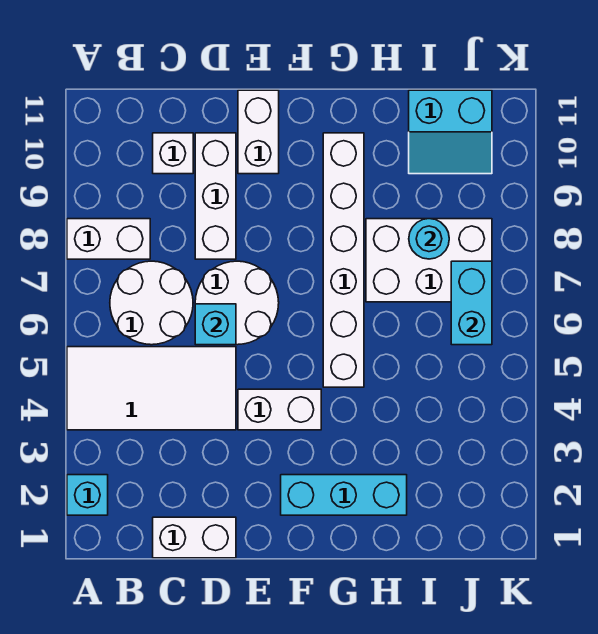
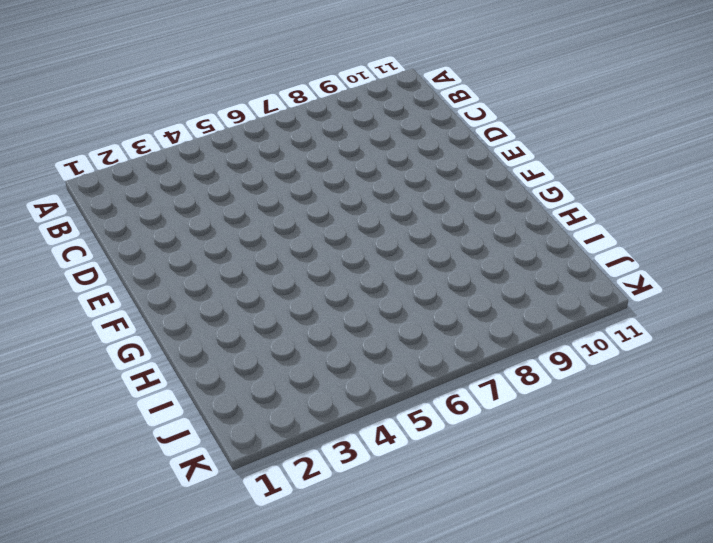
none -> cyan 1x1 brick [67,475,108,515]
none -> white 2x4 tile [67,347,236,430]
none -> white 1x2 brick [67,219,150,259]

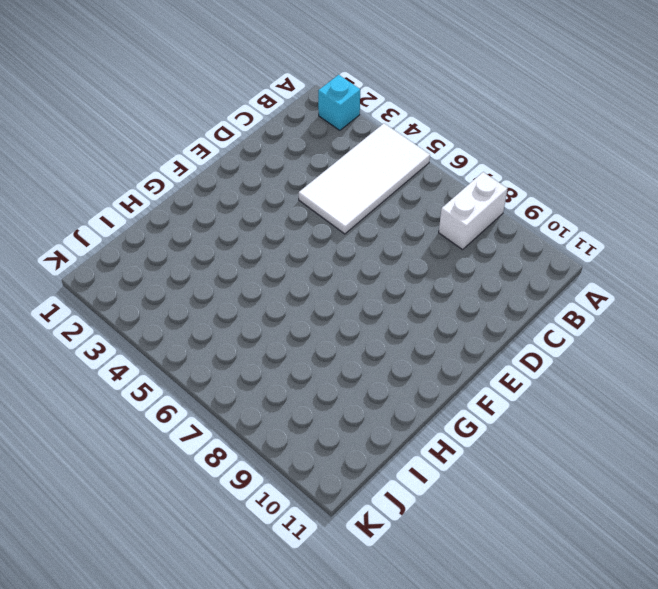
none -> white 2x2 round brick [110,261,193,345]
none -> white 1x2 brick [153,517,236,558]
none -> white 1x1 brick [153,133,193,174]

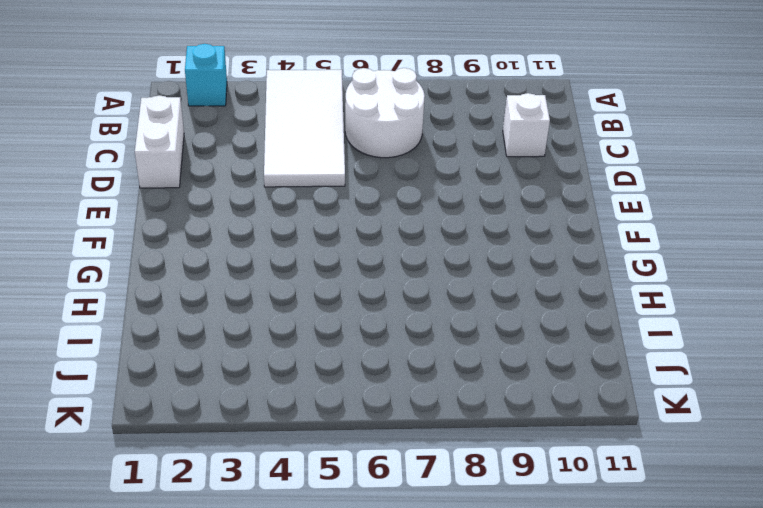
none -> white 1x2 brick [67,219,150,259]
none -> white 2x2 round brick [195,261,279,345]
none -> white 1x3 brick [195,133,236,259]

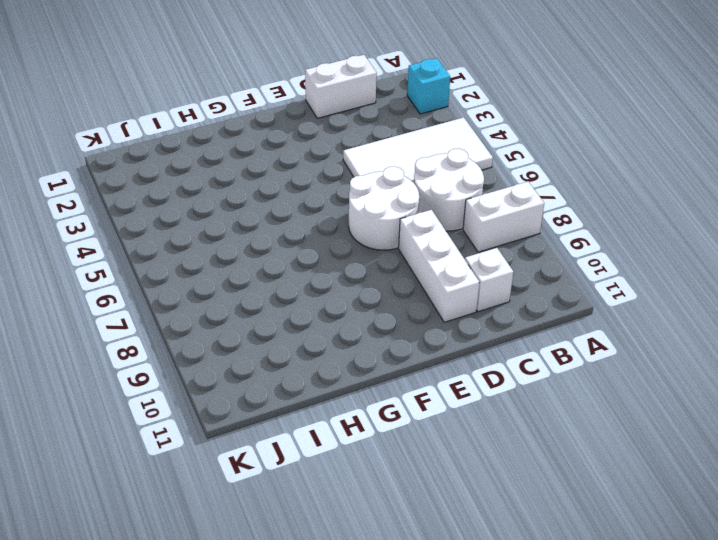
none -> white 1x2 brick [238,389,321,430]
none -> white 1x2 brick [238,90,279,174]
none -> cyan 1x3 brick [281,475,407,515]

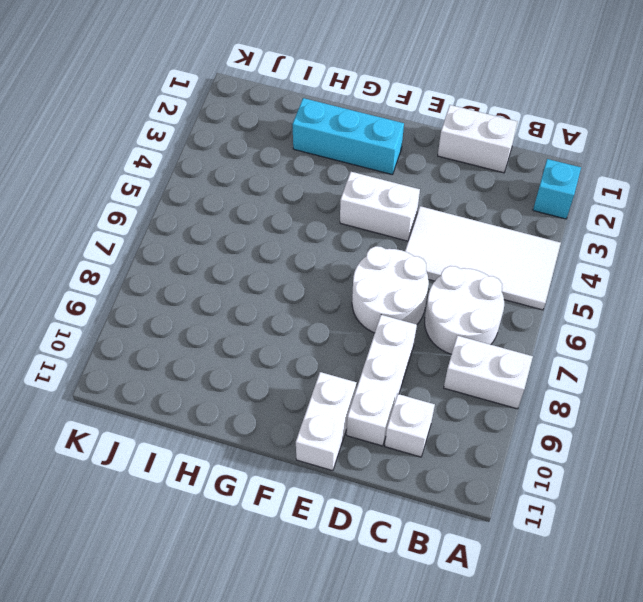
none -> white 1x6 brick [323,133,364,387]
none -> white 2x3 brick [366,219,492,302]
none -> cyan 2x2 slope [409,90,492,174]

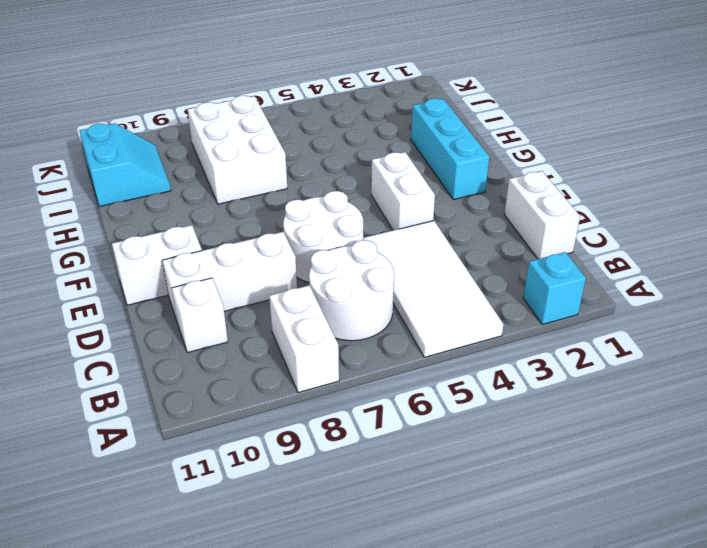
none -> white 1x6 brick [323,133,364,387]
none -> cyan 1x1 brick [195,304,236,345]
none -> cyan 1x1 round brick [409,219,449,259]

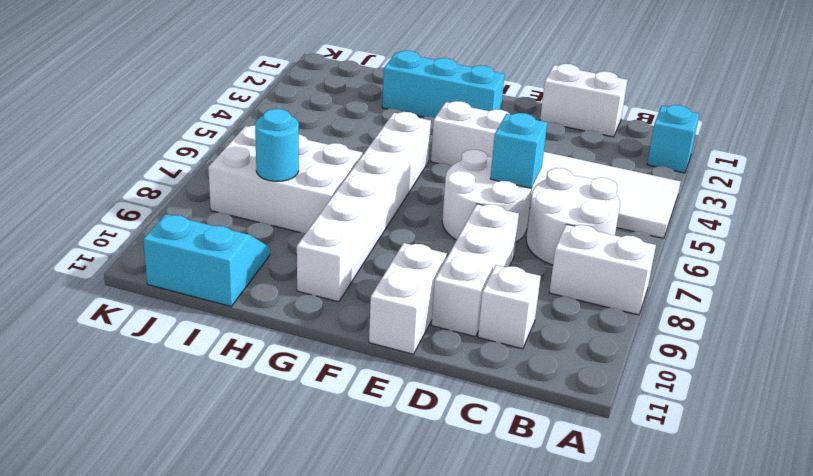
none -> cyan 1x2 brick [451,261,492,345]

